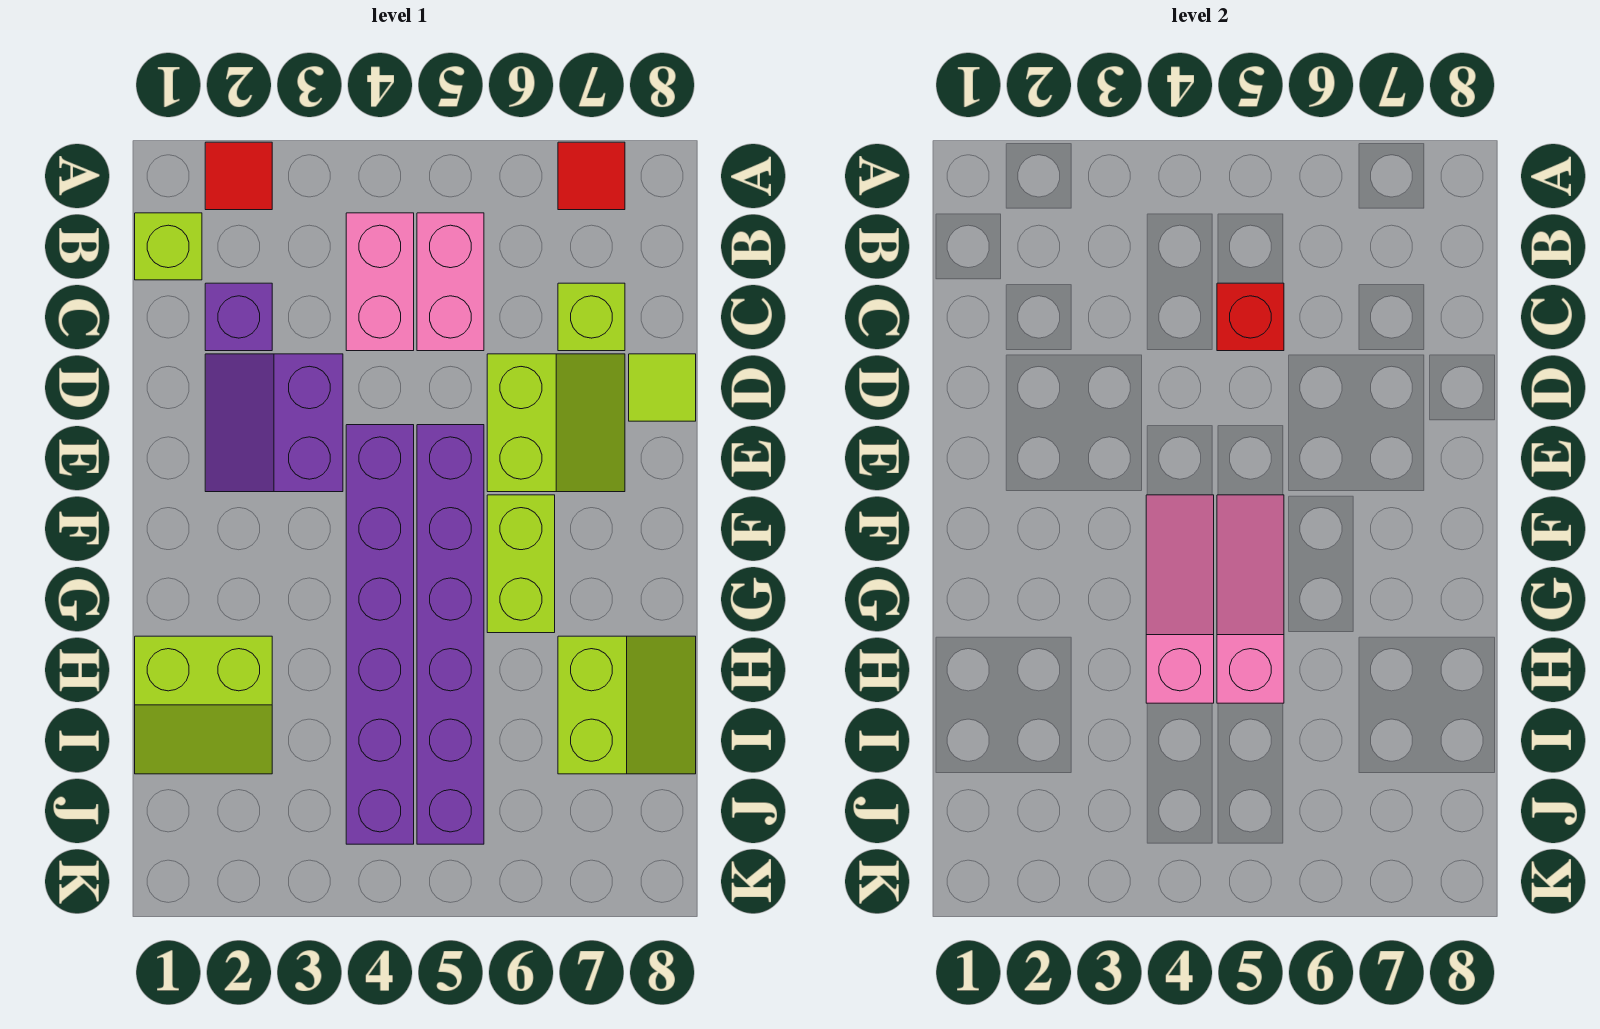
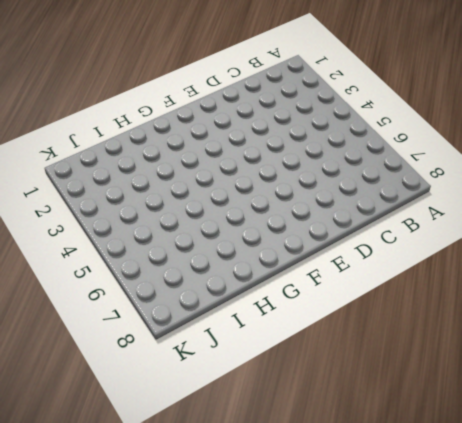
none -> red 1x1 tile [205,142,272,210]
none -> red 1x1 tile [558,142,625,210]
none -> lime 1x1 brick [135,213,202,280]

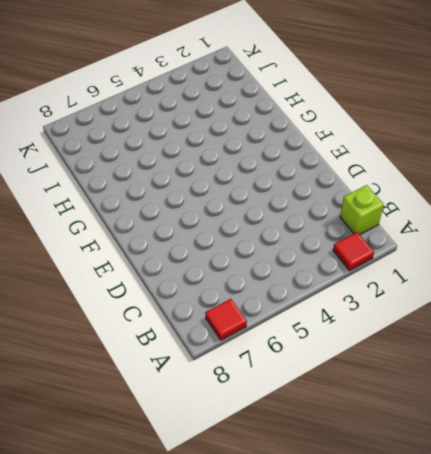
none -> pink 1x2 brick [346,213,414,351]
none -> pink 1x2 brick [417,213,484,351]
none -> purple 1x1 brick [205,283,272,351]

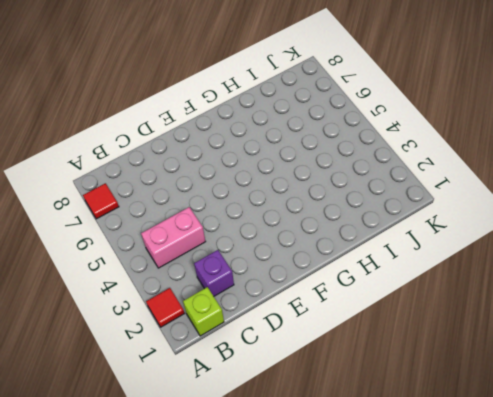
none -> pink 1x2 brick [417,213,484,351]
none -> lime 1x1 brick [558,283,625,351]
none -> purple 2x2 slope [205,354,343,492]

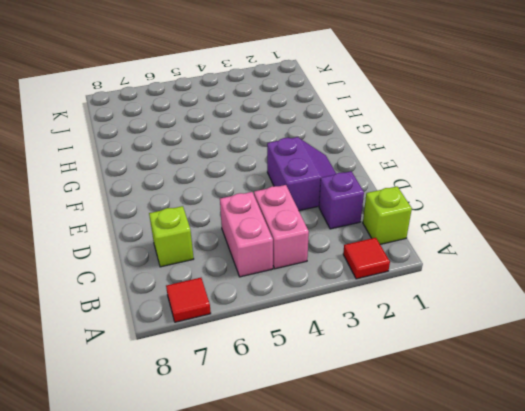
none -> lime 2x2 slope [487,354,625,492]
none -> lime 1x1 tile [629,354,696,421]
none -> purple 1x6 brick [346,425,414,844]

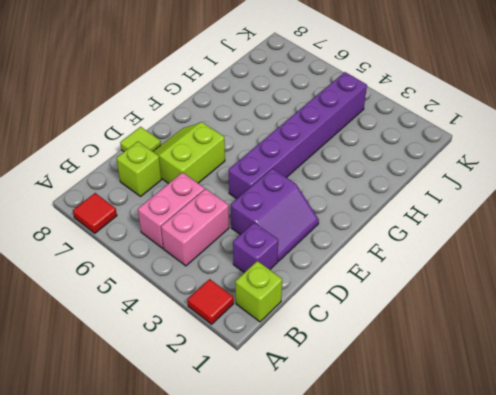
none -> purple 1x6 brick [417,425,484,844]
none -> lime 1x2 brick [487,495,555,633]
none -> lime 2x2 slope [135,636,272,774]

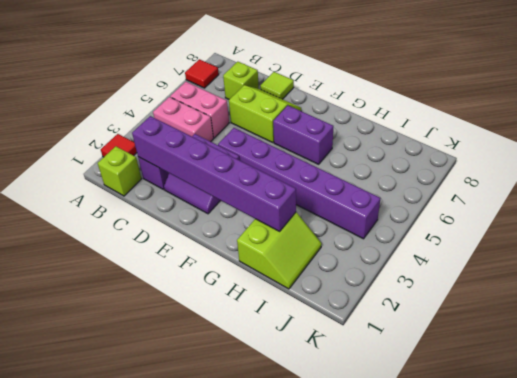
purple 1x6 brick [132,116,296,231] -> purple 1x6 brick moved to [417,425,484,844]
purple 1x2 brick [273,106,333,164] -> lime 1x2 brick [487,495,555,633]
none -> lime 2x2 slope [558,636,696,774]
none -> red 1x1 brick [1217,283,1284,351]
none -> pink 1x3 slope [1146,495,1214,703]

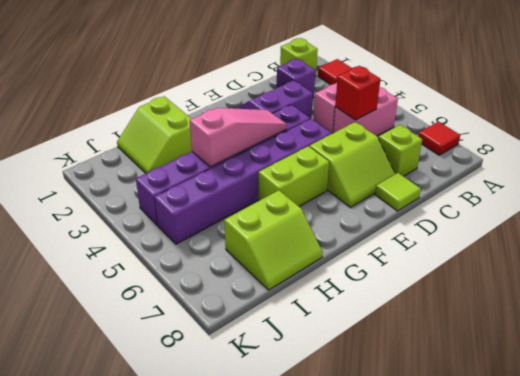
none -> pink 1x3 slope [1217,495,1284,703]

